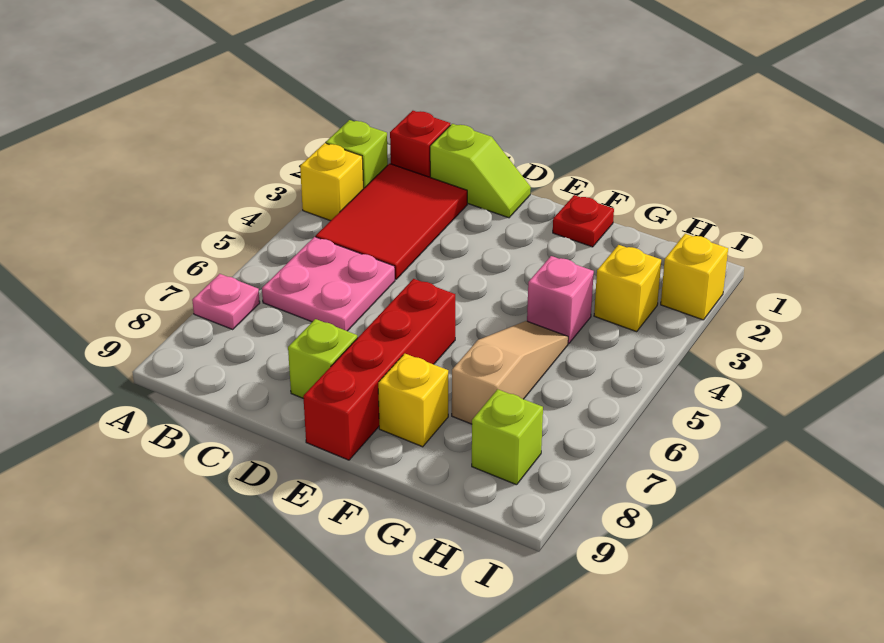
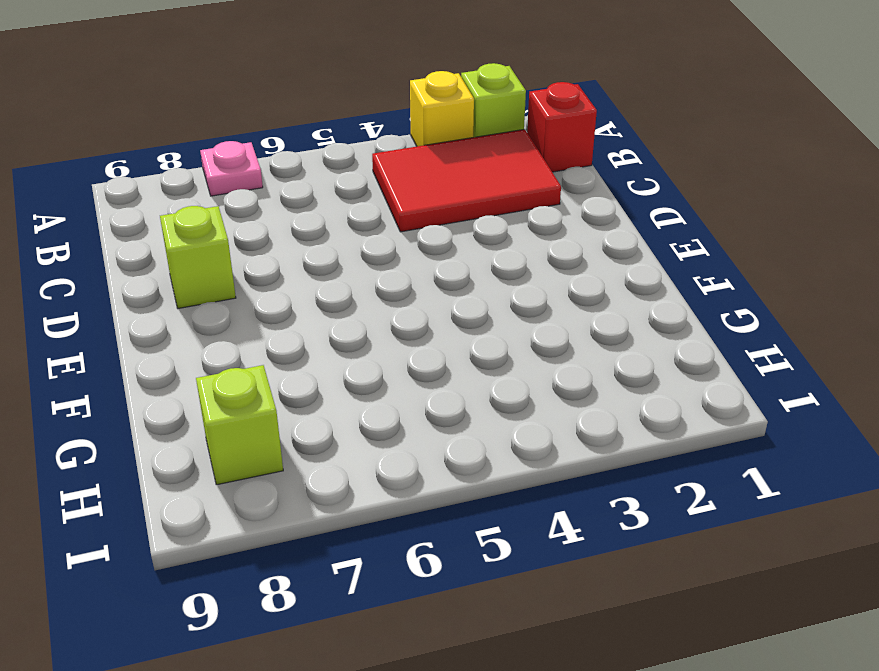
none -> pink 2x2 plate [262,237,395,331]
none -> lime 1x2 slope [430,124,531,218]
none -> red 1x4 brick [303,279,455,460]

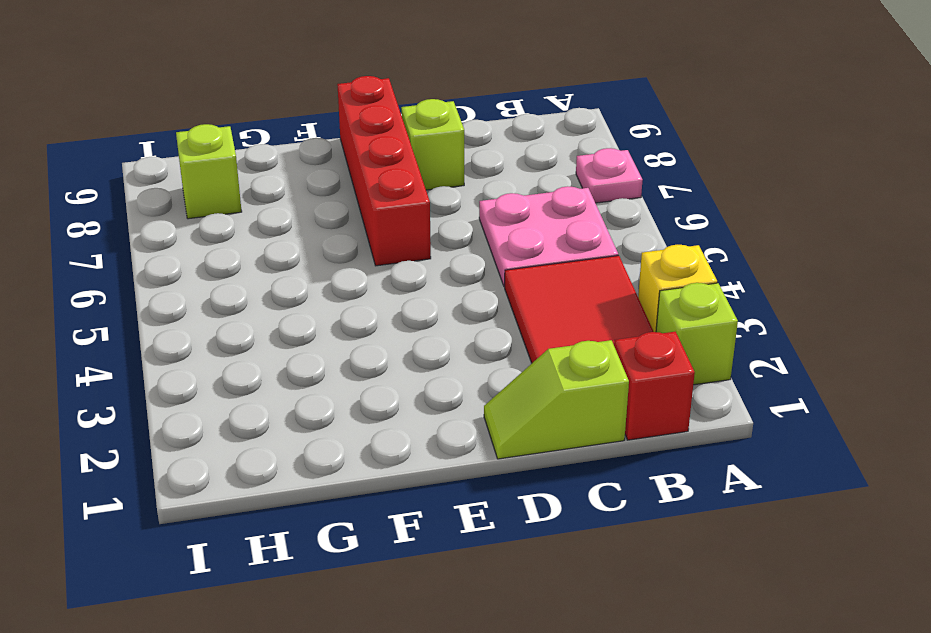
none -> red 1x1 plate [553,195,614,247]
none -> yellow 1x1 brick [378,354,448,447]
none -> pink 1x1 brick [527,256,594,343]

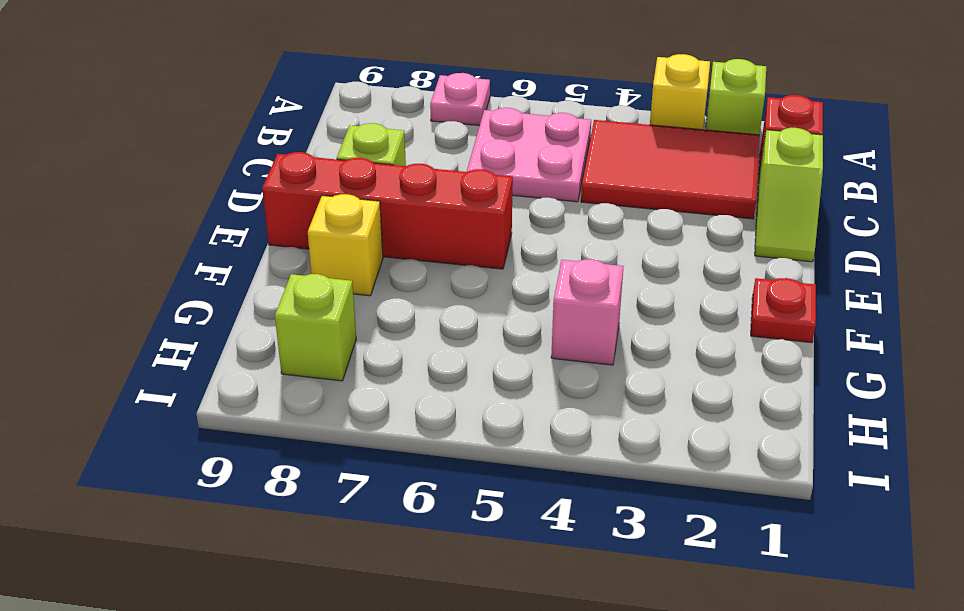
none -> tan 1x3 slope [452,321,568,424]
none -> yellow 1x1 brick [594,245,661,332]
none -> yellow 1x1 brick [661,234,728,320]

